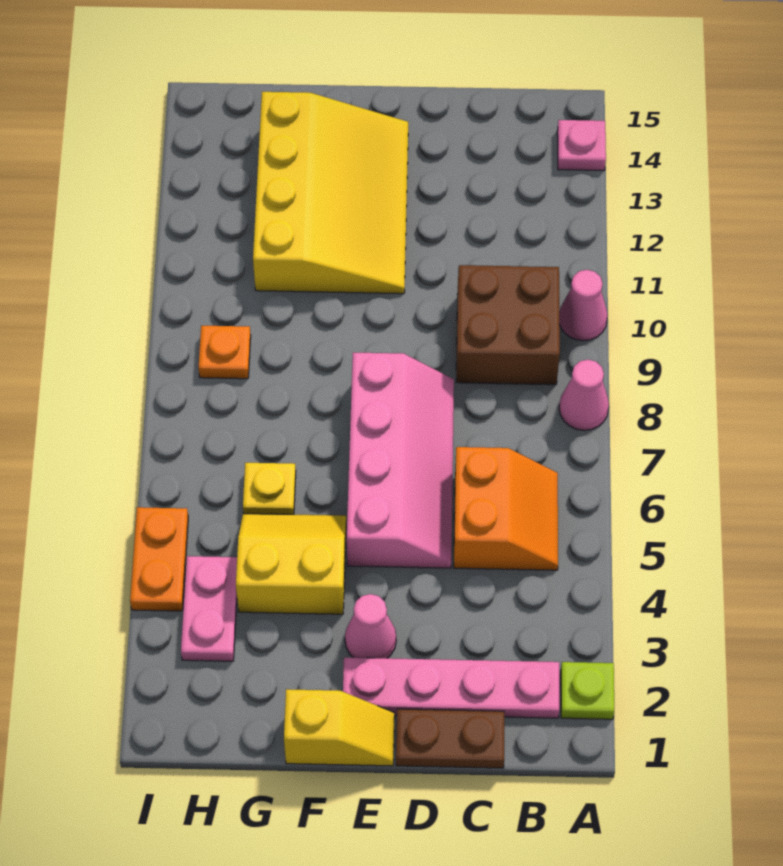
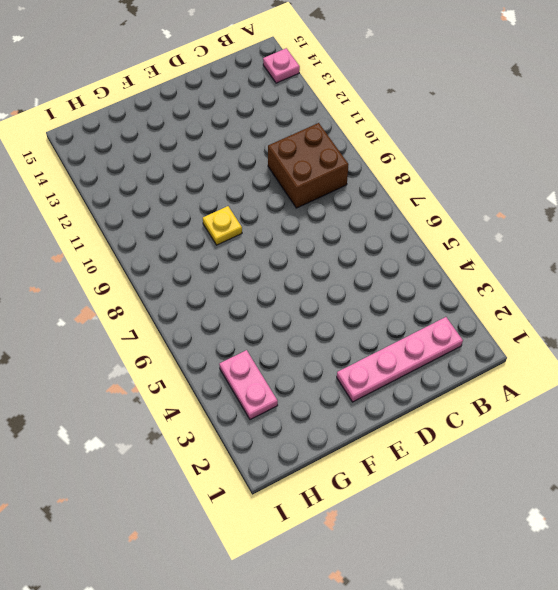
yellow 1x1 plate [203,206,242,245] -> yellow 1x1 plate moved to [243,463,296,514]
none -> lime 1x1 plate [561,662,614,719]
none -> pink 1x1 cone [559,360,609,430]
none -> pink 1x1 cone [559,270,608,341]

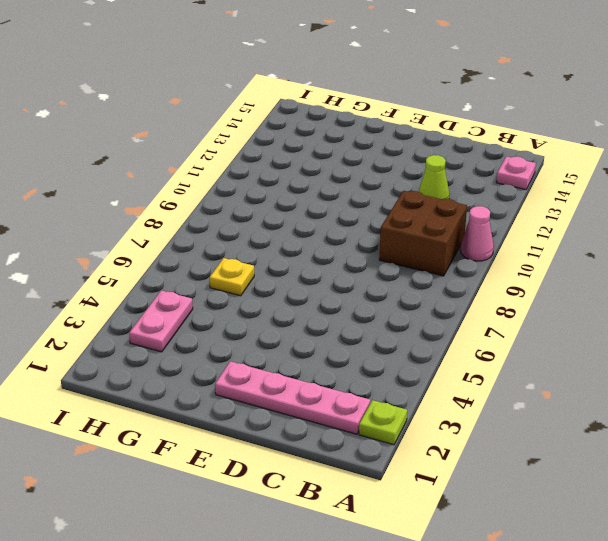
lime 1x1 cone [418,155,450,199] -> none
none -> pink 1x1 cone [559,360,609,430]
none -> orange 2x2 slope [454,447,558,570]
none -> brown 1x2 plate [396,709,504,768]

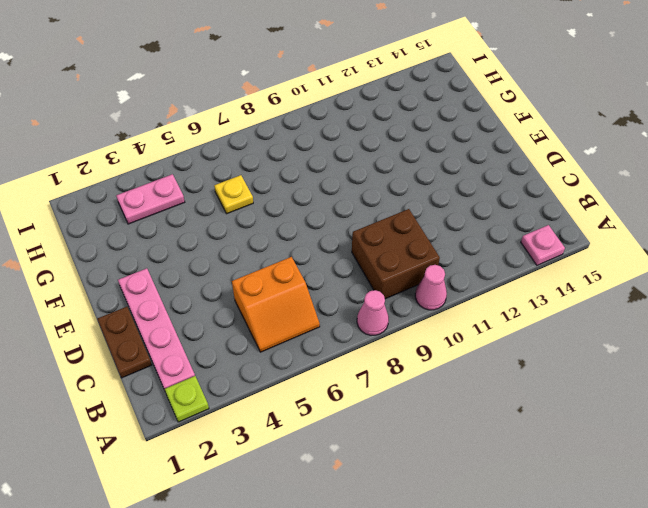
none -> pink 2x4 slope [347,352,454,568]
none -> yellow 1x2 slope [284,689,395,766]
none -> pink 1x1 cone [345,594,396,658]

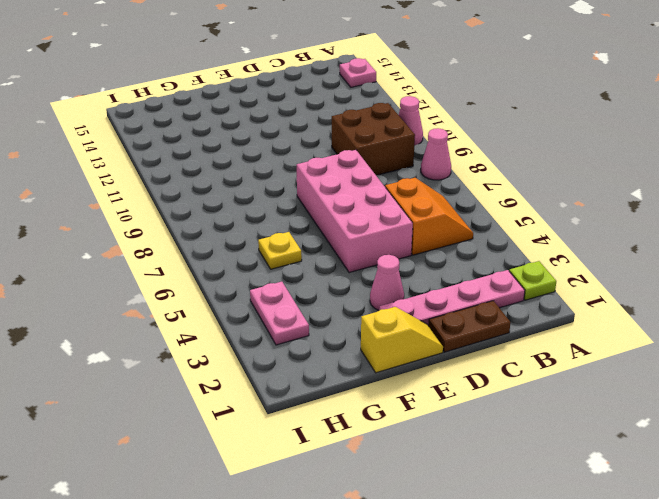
pink 2x4 brick [297,150,413,273] -> pink 2x4 slope [347,352,454,568]
none -> yellow 3x4 slope [253,92,408,294]
none -> yellow 2x2 slope [236,514,346,614]
none -> orange 1x1 plate [198,326,251,379]

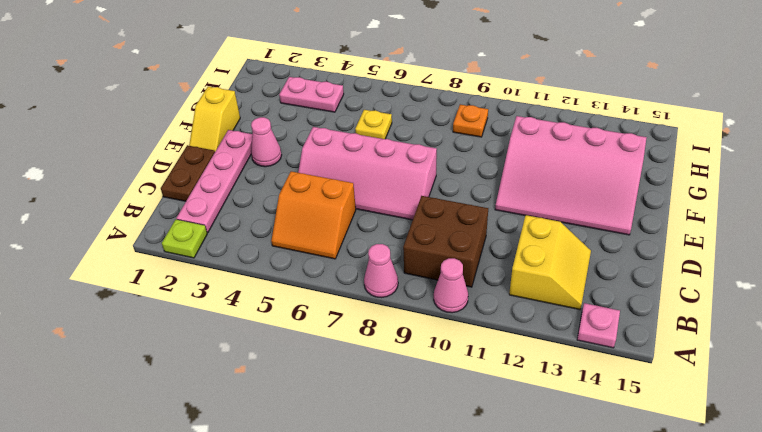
yellow 2x2 slope [509,215,591,310] -> yellow 2x2 slope moved to [236,514,346,614]
pink 3x4 slope [495,116,647,235] -> yellow 3x4 slope [253,92,408,294]
none -> orange 1x2 plate [130,507,188,611]

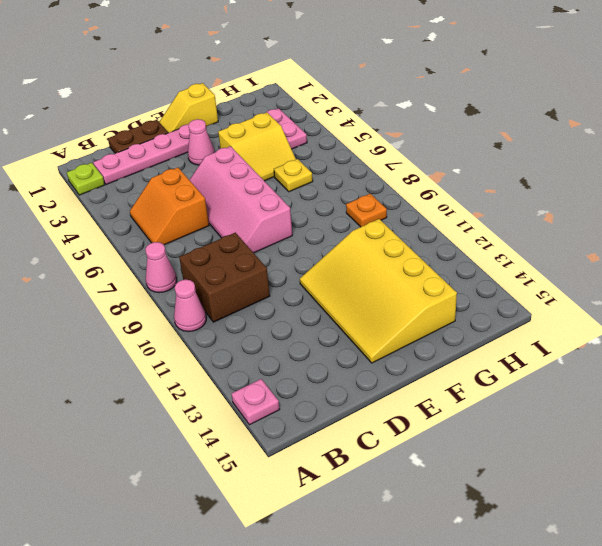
none -> orange 1x2 plate [130,507,188,611]

